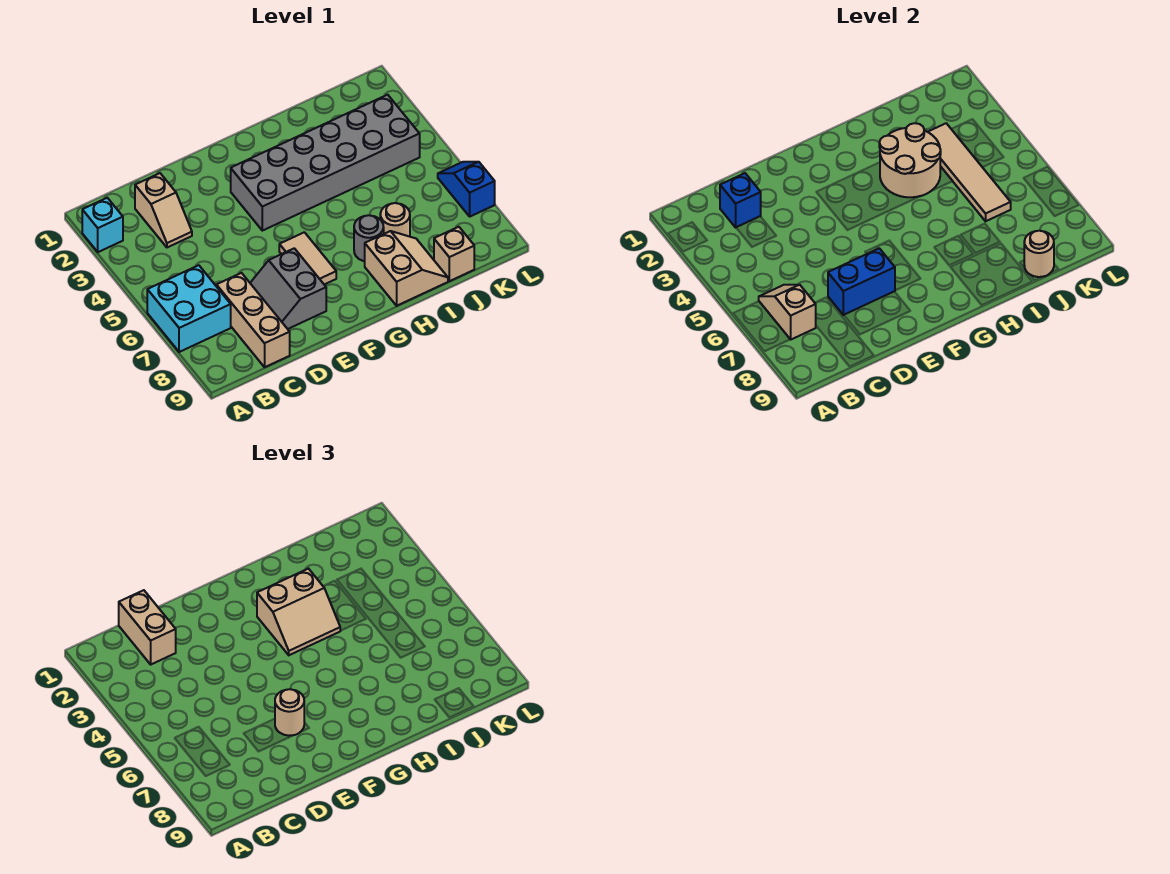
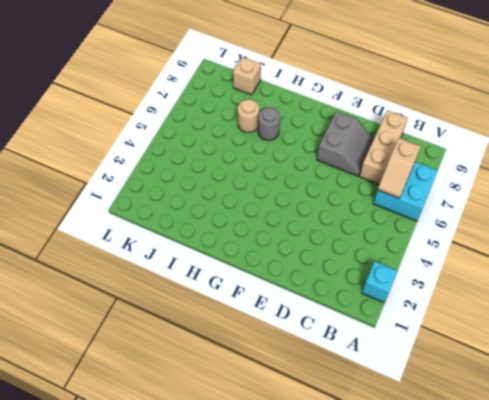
none -> tan 1x2 slope [135,173,192,247]
none -> grey 2x6 brick [231,95,420,231]
none -> tan 1x2 tile [279,232,336,285]

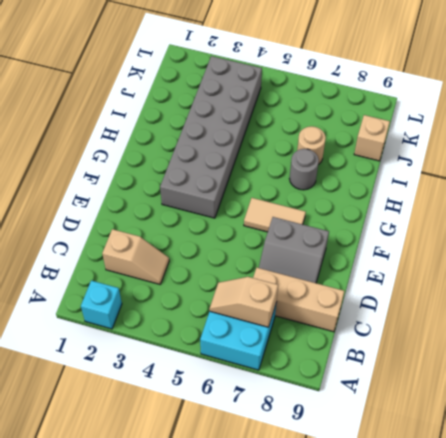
none -> tan 2x2 slope [365,231,448,306]
none -> blue 1x2 slope [438,162,495,216]
none -> blue 1x1 brick [720,173,761,227]

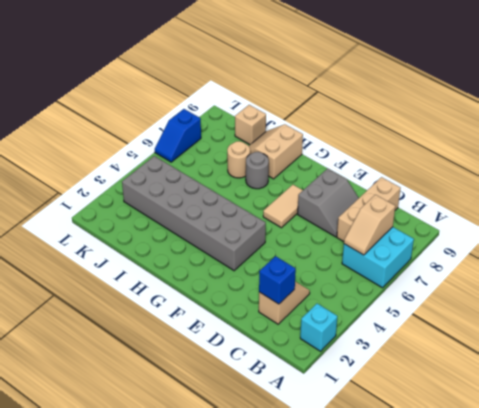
none -> blue 1x2 brick [828,248,895,315]
none -> tan 2x2 round brick [879,123,941,197]
none -> tan 1x4 tile [928,123,1011,221]

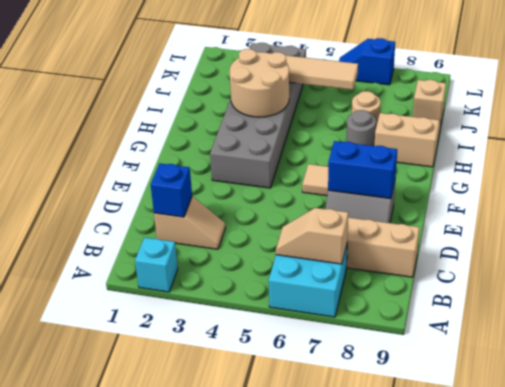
blue 1x2 brick [328,141,397,198] -> blue 1x2 brick turned to [828,248,895,315]
none -> tan 1x1 round brick [1024,231,1054,277]
none -> tan 1x2 brick [119,590,176,664]
none -> tan 1x1 round brick [275,689,304,736]

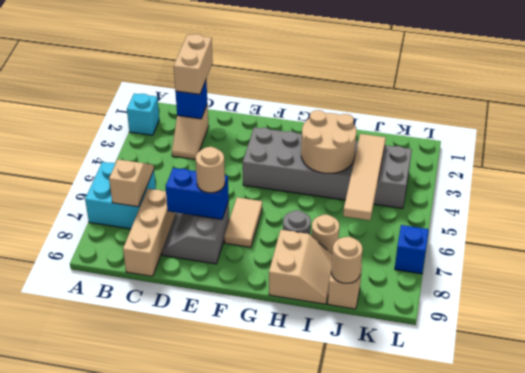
none -> tan 2x2 slope [257,569,340,655]

